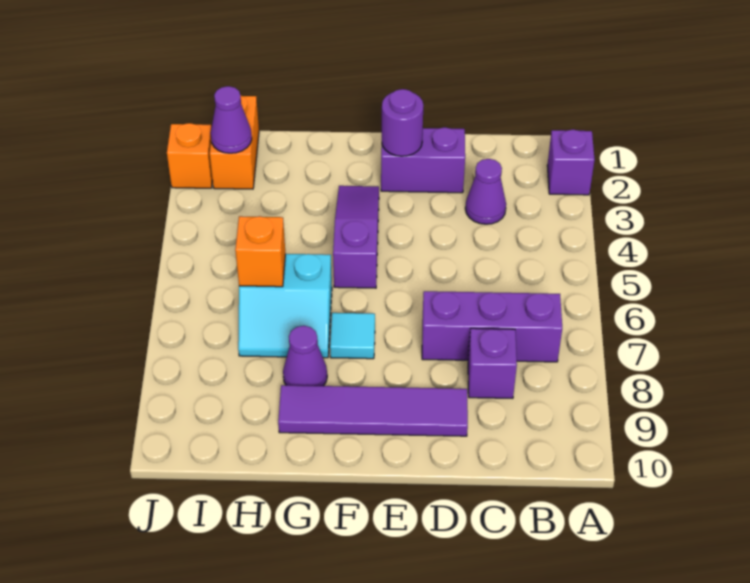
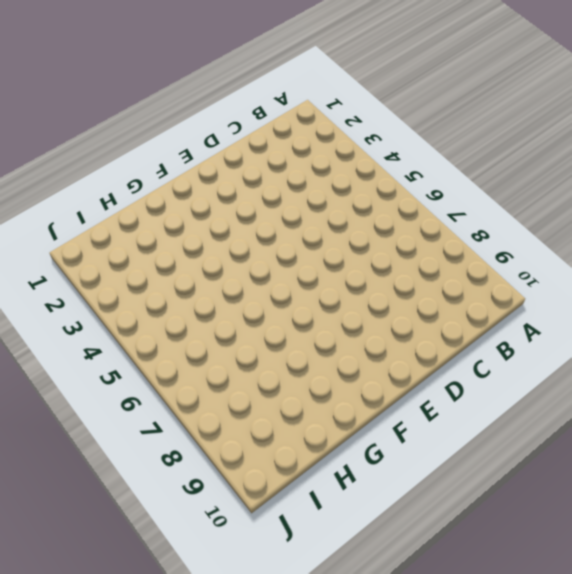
none -> purple 1x1 brick [547,130,595,195]
none -> purple 1x3 brick [422,291,562,362]
none -> purple 1x1 cone [465,159,506,224]

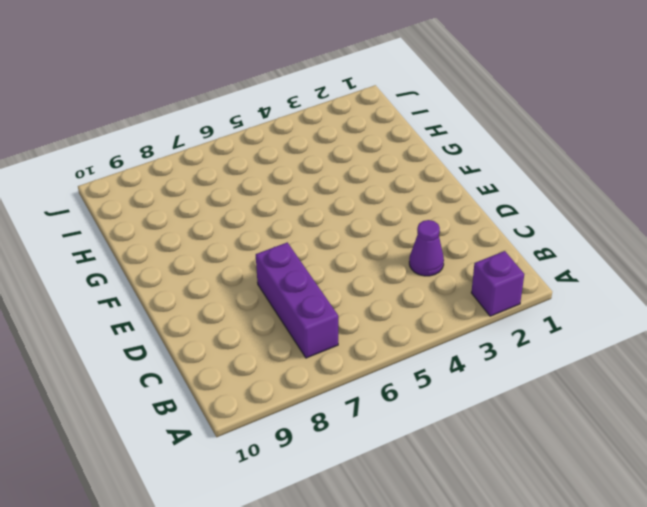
none -> purple 1x1 brick [468,328,517,398]
none -> purple 1x2 brick [381,127,465,193]
none -> purple 1x4 tile [278,385,468,436]

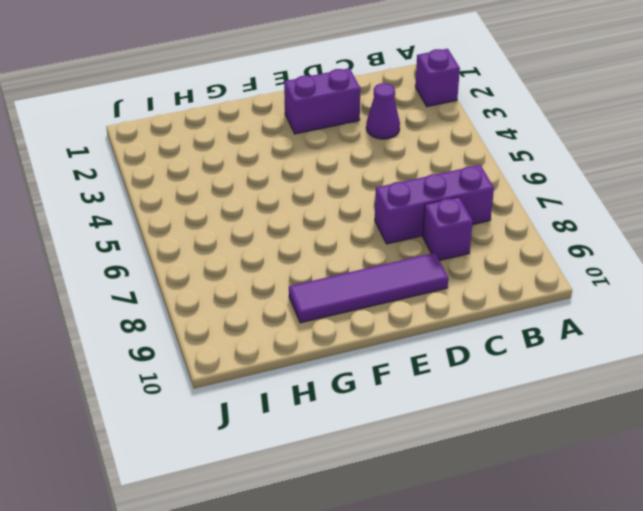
none -> purple 1x3 slope [333,186,379,288]
none -> cyan 1x1 tile [330,313,375,359]
none -> cyan 2x2 slope [238,254,332,358]

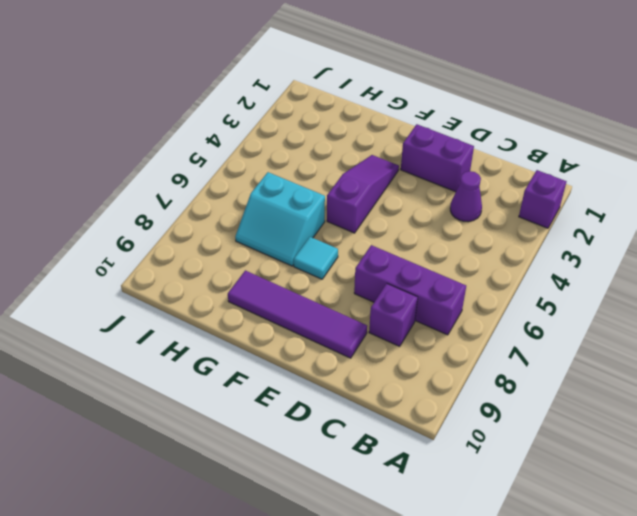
none -> purple 1x1 cone [283,326,327,386]
none -> orange 1x2 brick [210,95,259,189]
none -> orange 1x1 brick [167,123,213,188]

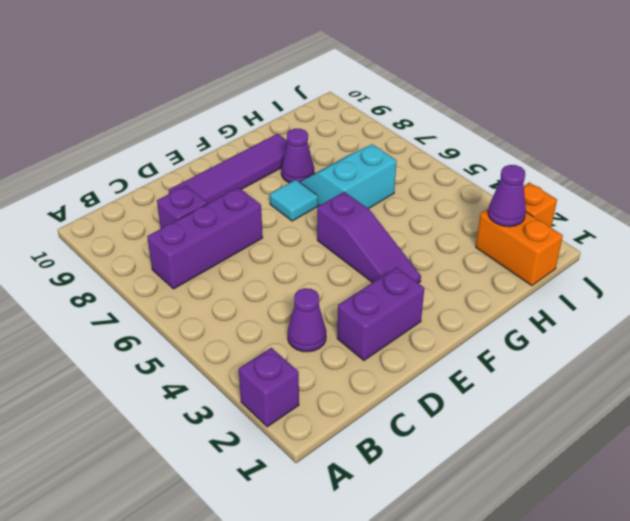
none -> purple 1x1 round brick [382,89,423,156]
none -> orange 1x1 brick [235,216,285,287]

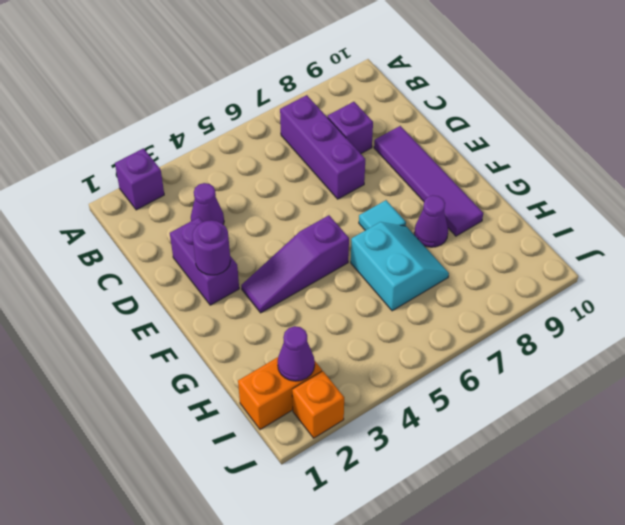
none -> orange 1x1 brick [235,216,285,287]

